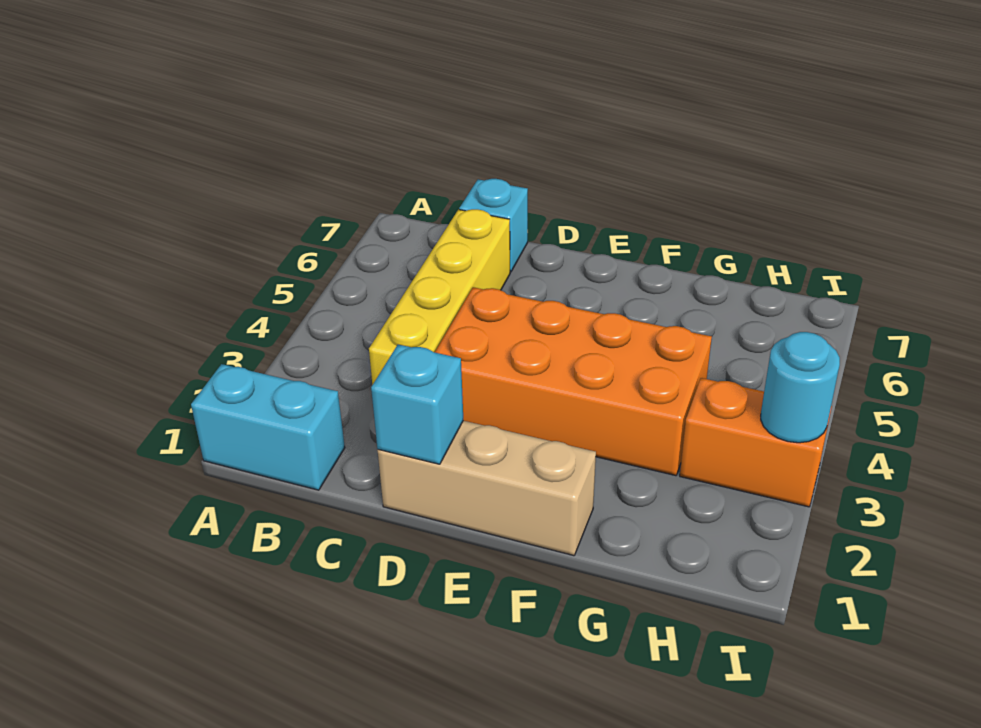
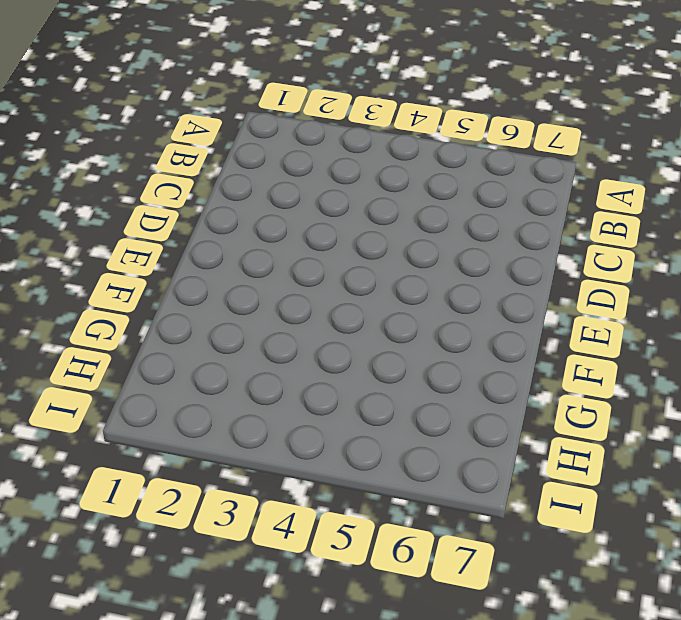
none -> cyan 1x2 brick [191,364,345,490]
none -> yellow 1x4 brick [369,209,510,385]

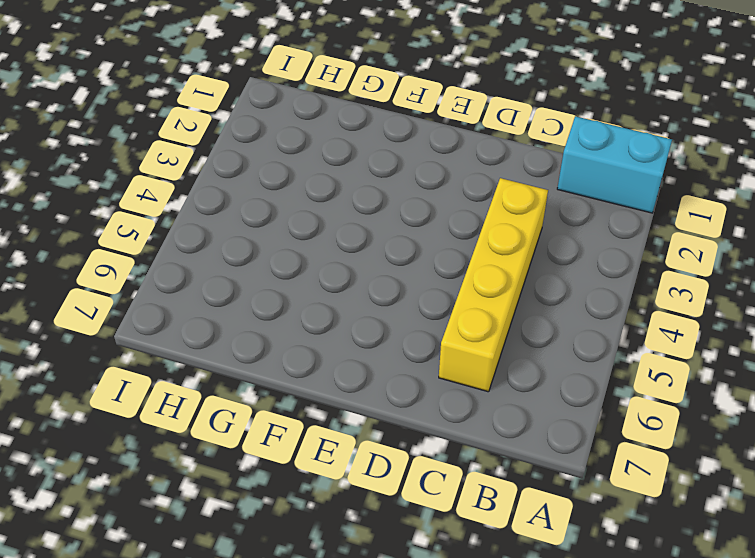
none -> cyan 1x1 brick [459,179,528,272]
none -> tan 1x3 brick [378,421,596,556]

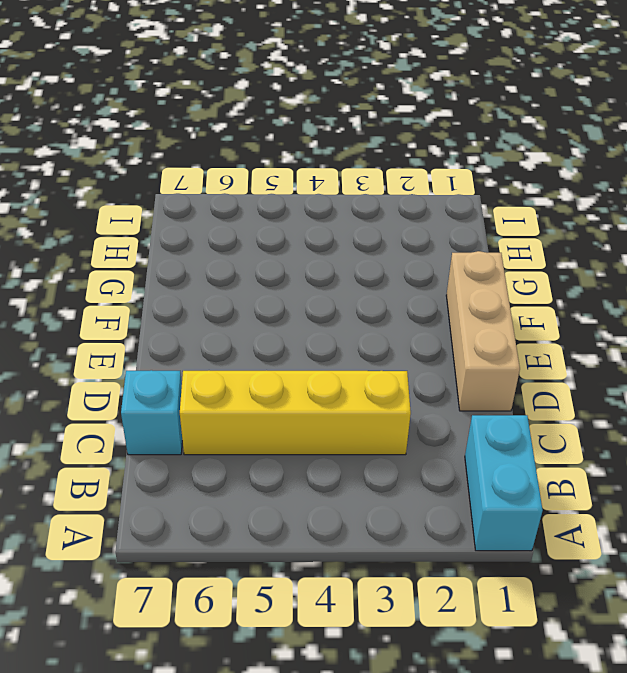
none -> orange 2x4 brick [435,287,712,476]
none -> orange 1x2 brick [680,378,832,507]

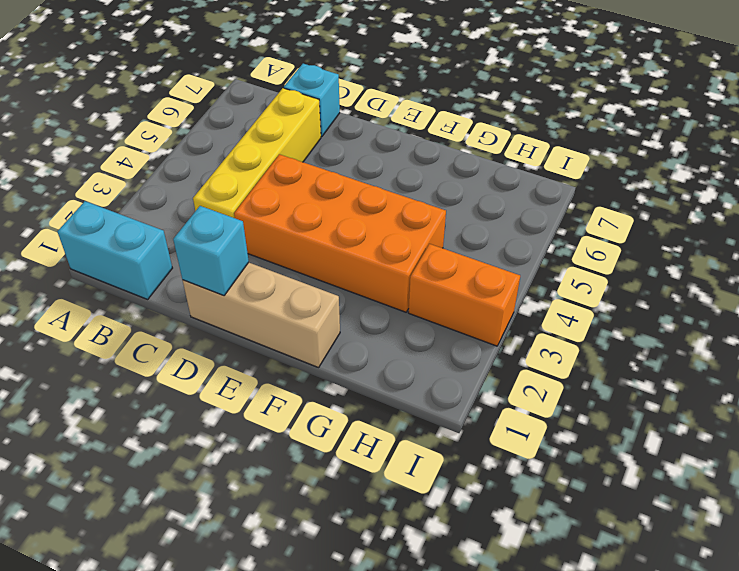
none -> cyan 1x1 round brick [761,332,840,443]

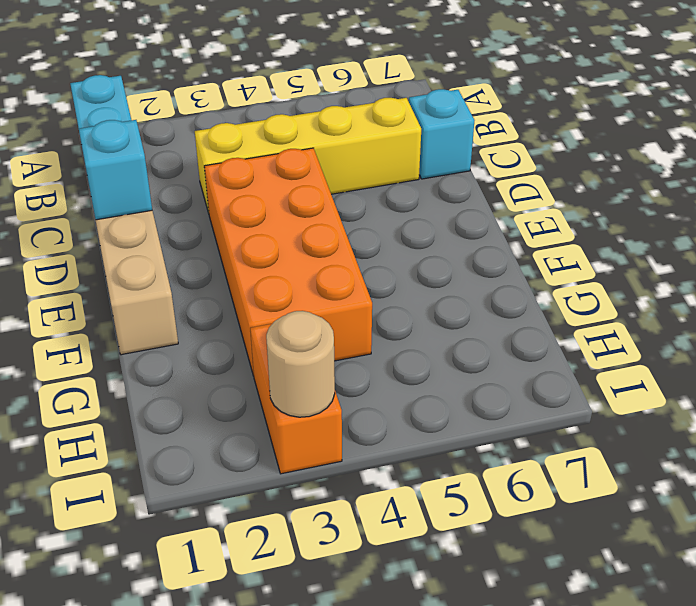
tan 1x1 round brick [266,311,335,417] -> cyan 1x1 round brick [761,332,840,443]

